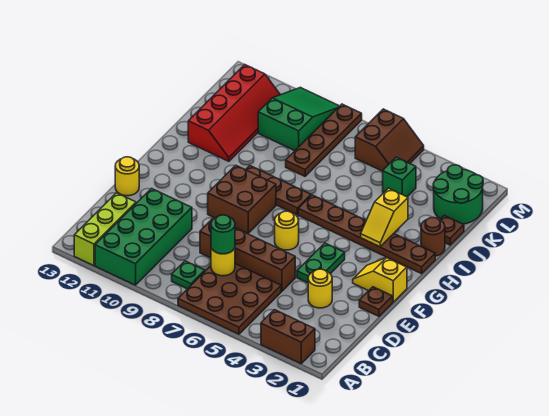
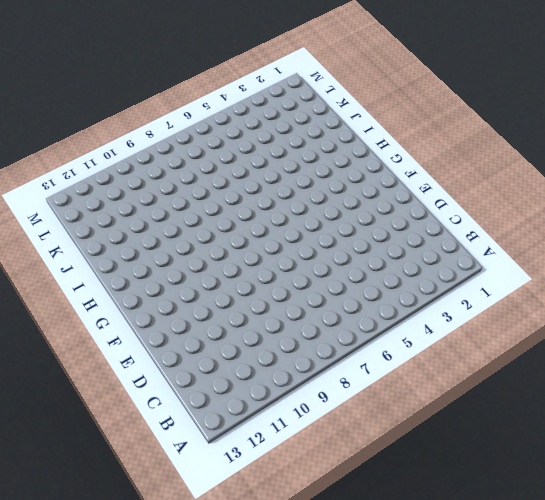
none -> brown 1x2 brick [261,310,315,364]
none -> brown 3x3 plate [178,264,281,334]
none -> green 2x4 brick [95,188,192,285]

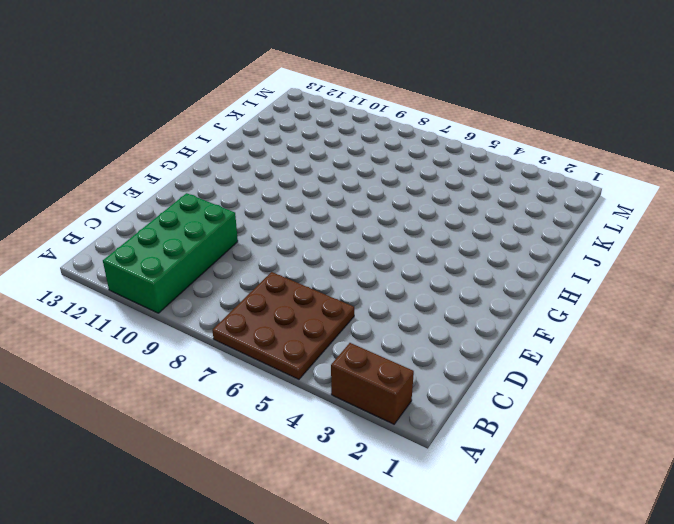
none -> lime 1x3 brick [74,193,136,266]
none -> green 1x1 plate [172,261,205,289]
none -> yellow 1x1 round brick [308,269,332,308]

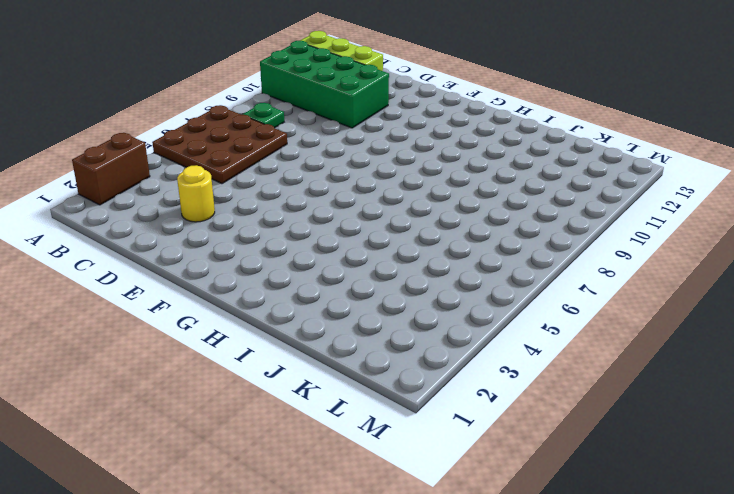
none -> brown 1x4 brick [200,218,295,292]
none -> brown 1x1 plate [359,287,393,316]
none -> green 1x2 plate [297,243,345,283]

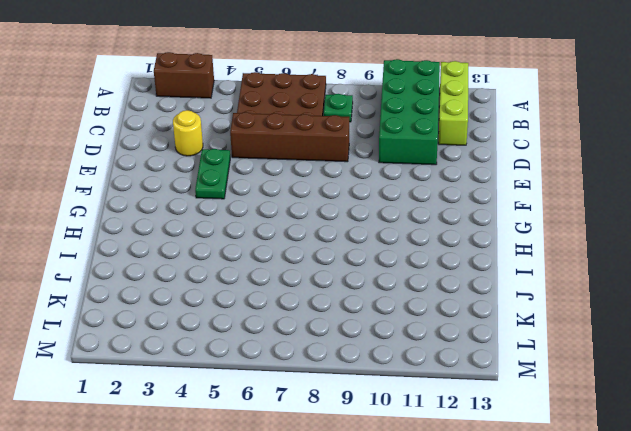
none -> brown 1x1 plate [359,287,393,316]
none -> yellow 1x1 round brick [115,157,139,196]
none -> yellow 1x2 slope [353,258,407,302]

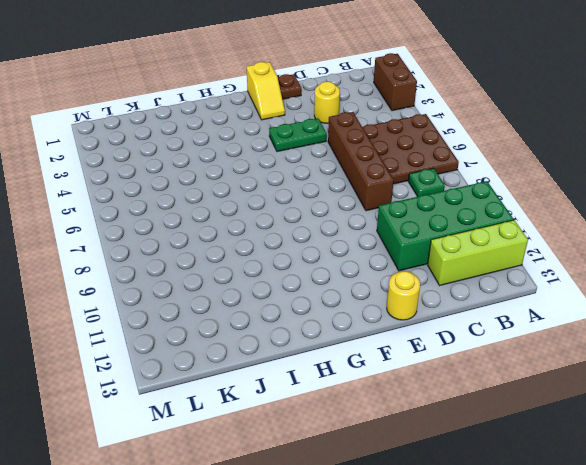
none -> yellow 1x1 round brick [275,211,299,250]
none -> brown 2x2 brick [208,165,276,234]
none -> brown 1x6 plate [298,195,435,274]

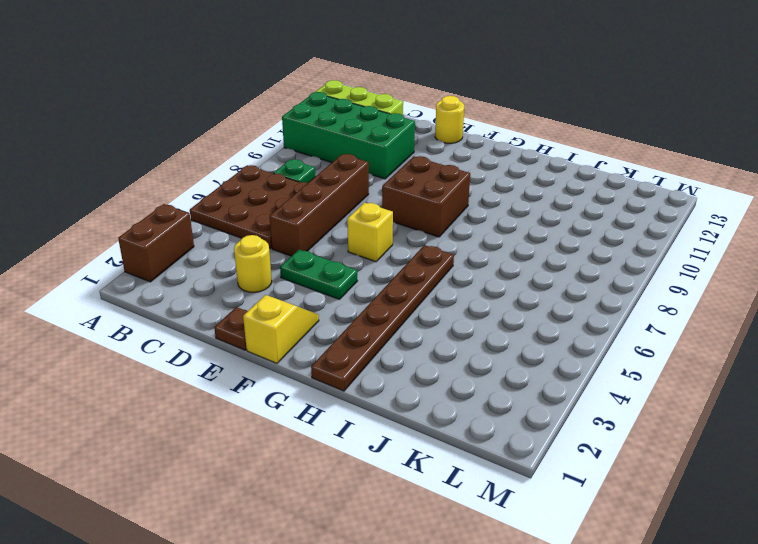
yellow 1x1 brick [347,203,393,262] -> yellow 1x1 round brick [275,211,299,250]
none -> brown 1x3 plate [246,166,311,215]
none -> brown 1x1 round brick [421,217,445,256]
none -> red 2x4 slope [188,65,280,161]

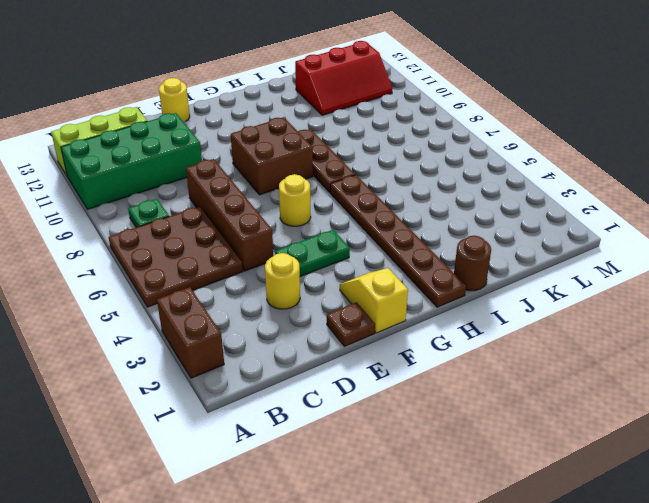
red 2x3 slope [295,41,393,115] -> red 2x4 slope [188,65,280,161]
none -> brown 1x1 plate [440,216,464,245]
none -> brown 1x4 plate [286,104,362,176]
none -> green 2x2 round brick [433,165,483,224]

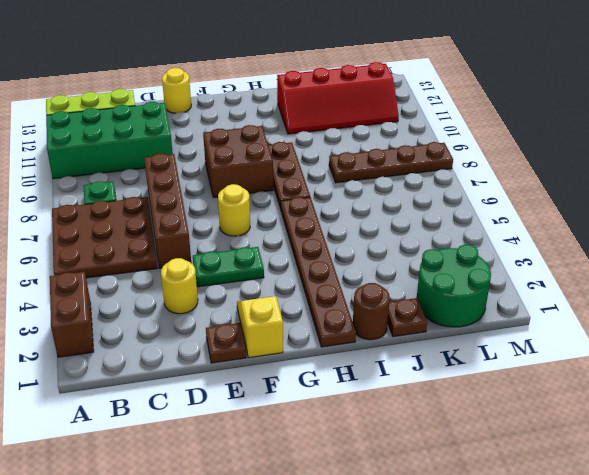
none -> green 1x1 brick [383,157,416,197]
none -> green 2x3 slope [258,87,339,151]
none -> brown 2x2 slope [355,109,424,171]

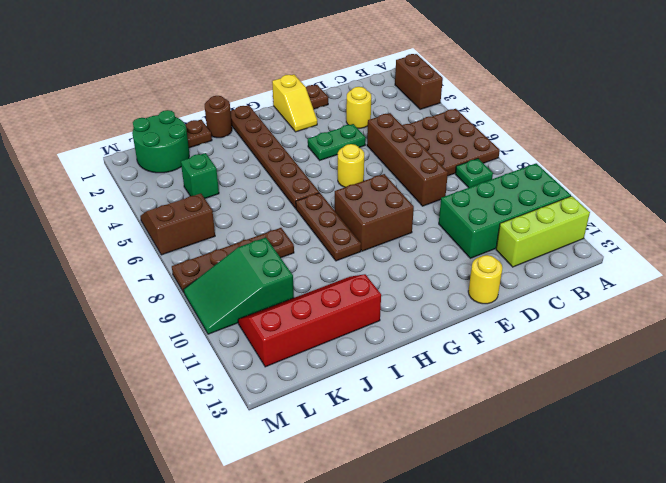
none -> yellow 1x1 round brick [211,247,235,276]
none -> yellow 1x2 slope [361,188,408,247]
none -> green 1x1 round brick [211,215,235,254]

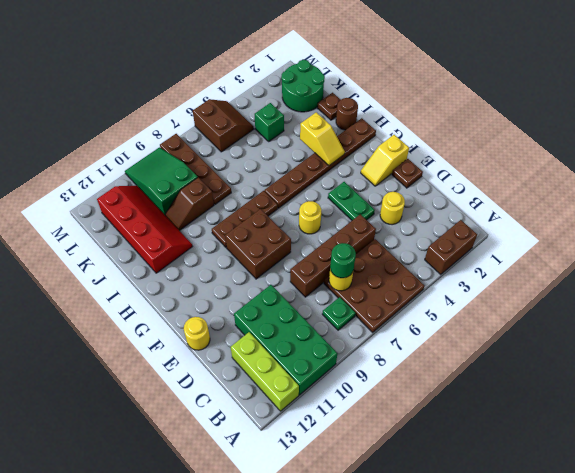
brown 1x2 slope [165,177,214,231] -> none

